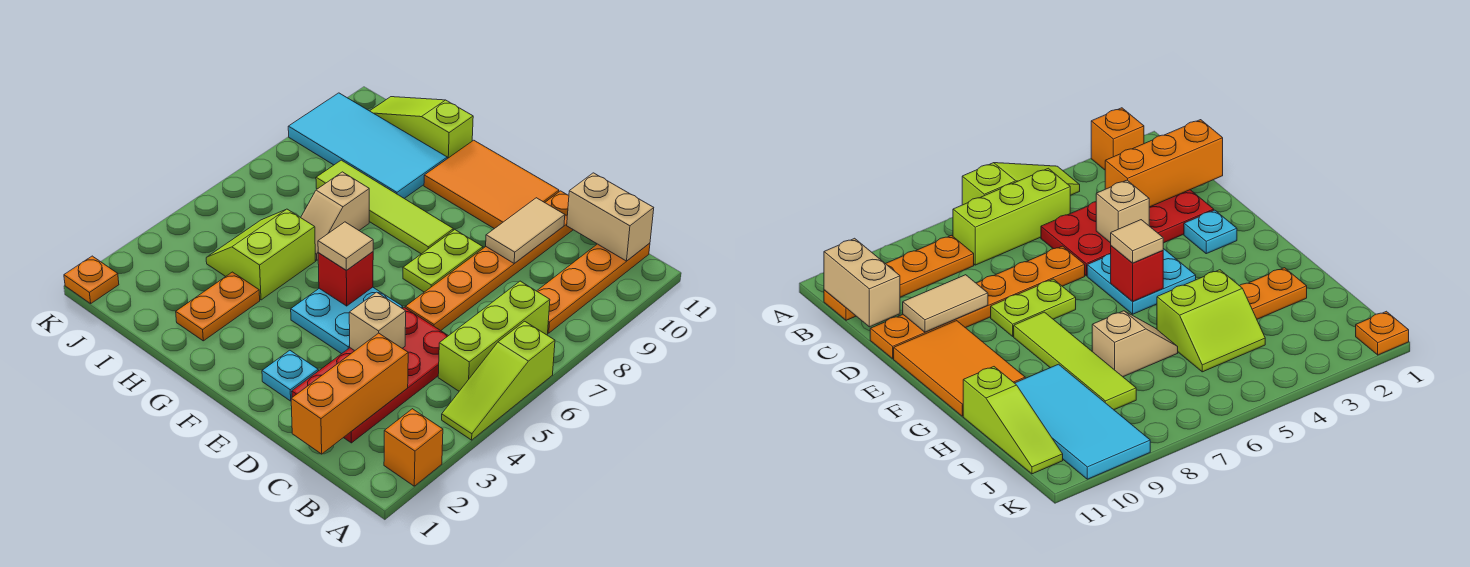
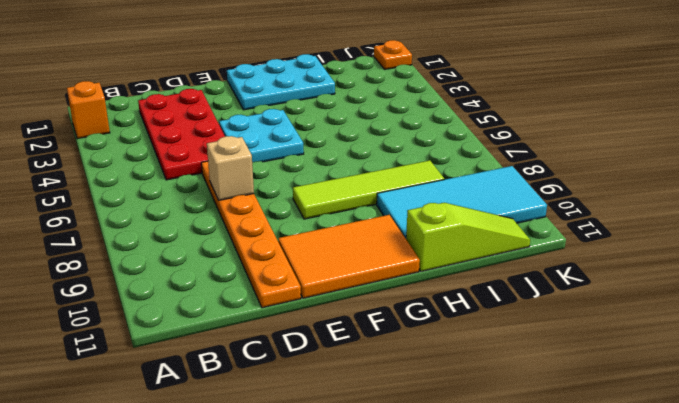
tan 1x1 brick [207,136,254,200] -> tan 1x1 brick moved to [349,292,406,351]
cyan 2x3 plate [227,54,335,110] -> orange 1x2 plate [176,272,260,341]
none -> lime 1x3 slope [442,321,555,440]
none -> lime 1x3 brick [438,281,550,391]
none -> orange 1x4 plate [537,243,650,333]

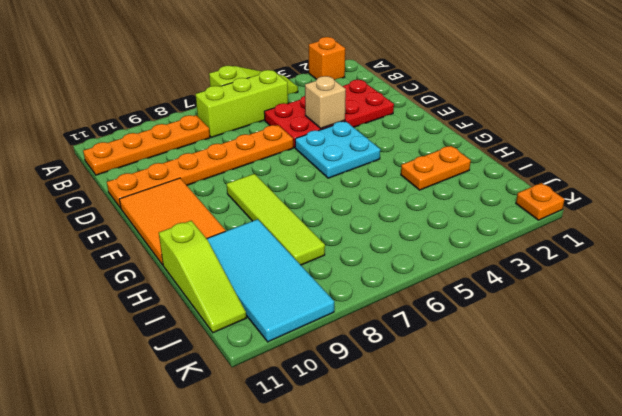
none -> cyan 1x1 plate [262,350,318,401]
none -> lime 1x2 plate [403,230,483,292]
none -> lime 2x2 slope [206,209,315,300]

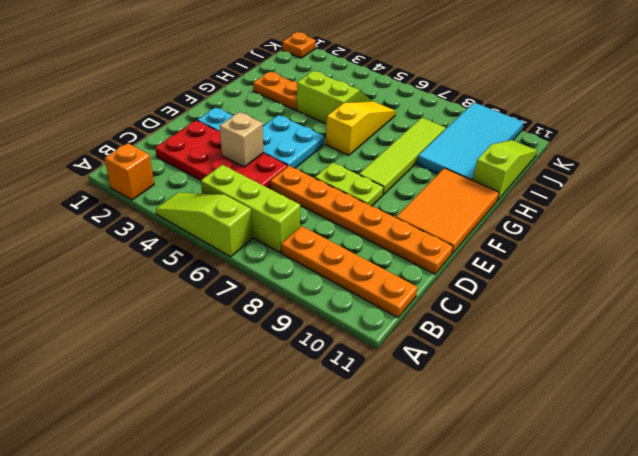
yellow 1x3 slope [326,101,396,156] -> tan 1x2 slope [301,172,369,260]
none -> tan 1x2 brick [567,173,654,261]
none -> orange 1x3 brick [291,333,408,454]
none -> tan 1x2 tile [486,198,565,263]

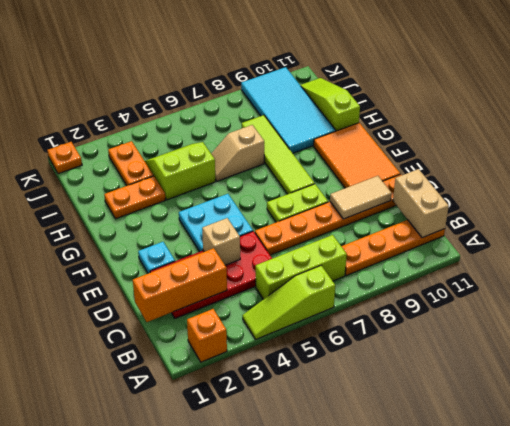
orange 1x2 plate [108,141,154,186] -> none
none -> red 1x1 brick [318,252,373,306]
none -> tan 1x1 tile [318,222,373,270]

